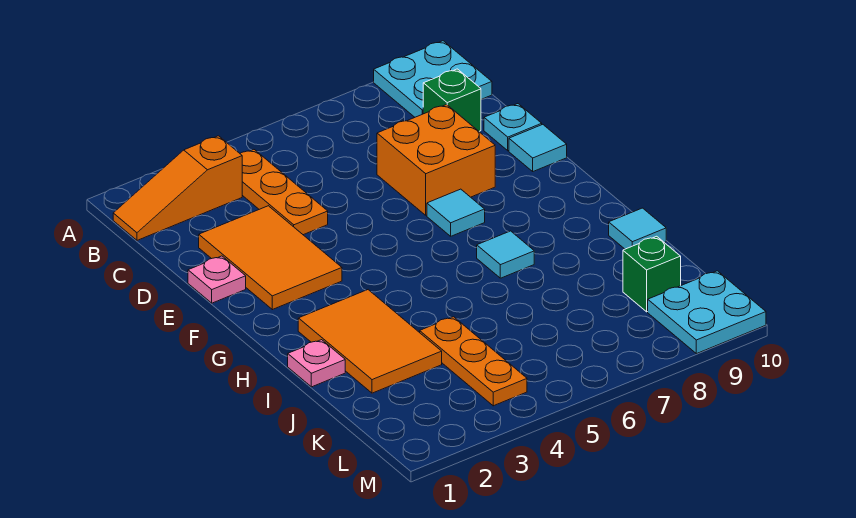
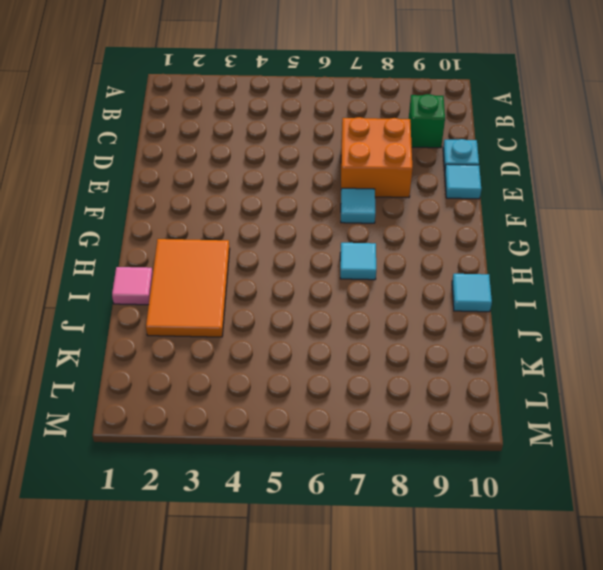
pink 1x1 tile [112,267,153,305] -> pink 1x1 plate [288,340,345,387]
none -> cyan 2x2 plate [374,41,492,117]
none -> orange 1x3 slope [113,136,242,240]
none -> orange 1x3 plate [240,150,328,235]

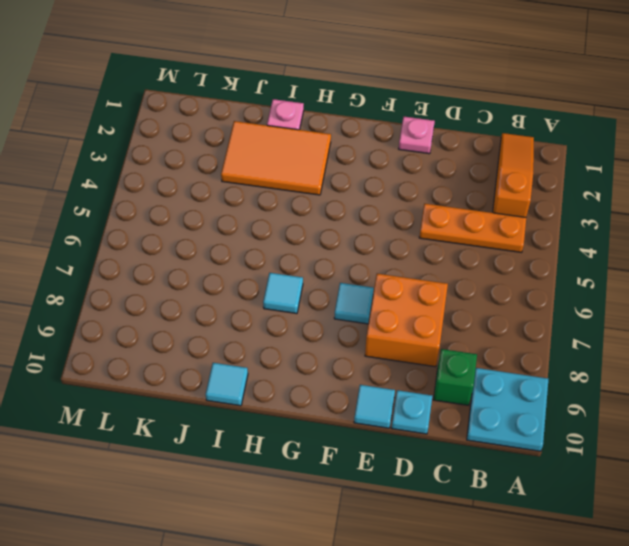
none -> orange 2x3 tile [199,206,342,310]
none -> orange 1x3 plate [420,317,527,406]
none -> green 1x1 brick [623,236,681,312]

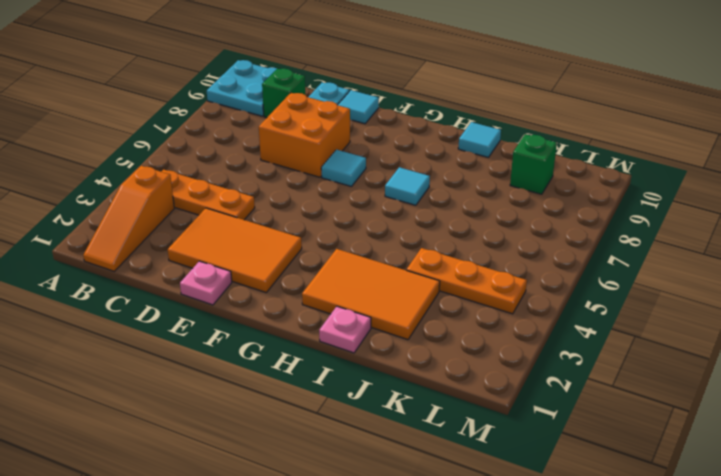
none -> cyan 2x2 plate [648,271,766,354]

